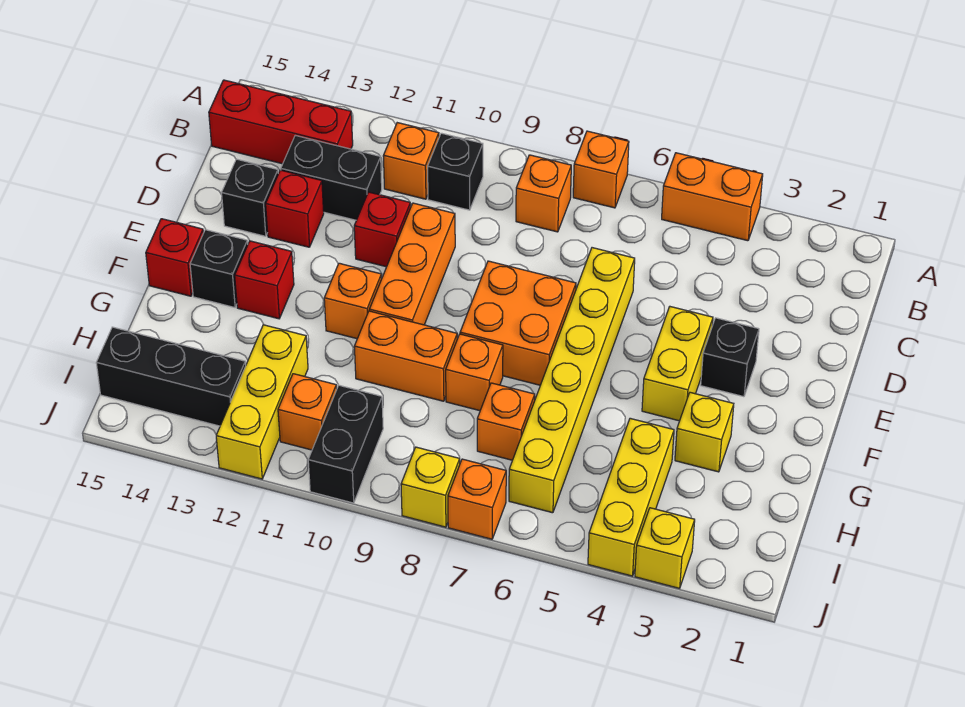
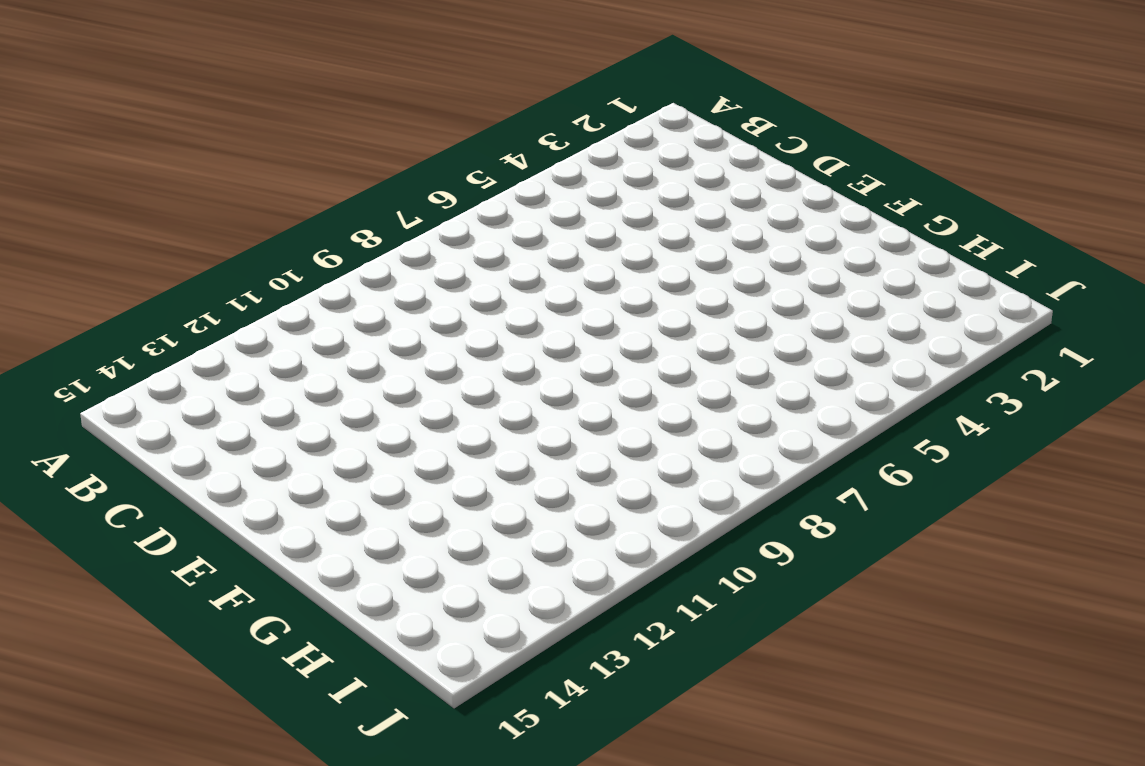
none -> orange 1x2 brick [662,153,763,241]
none -> orange 1x1 brick [573,131,629,208]
none -> orange 1x1 brick [516,155,571,232]
none -> black 1x1 brick [428,133,483,210]

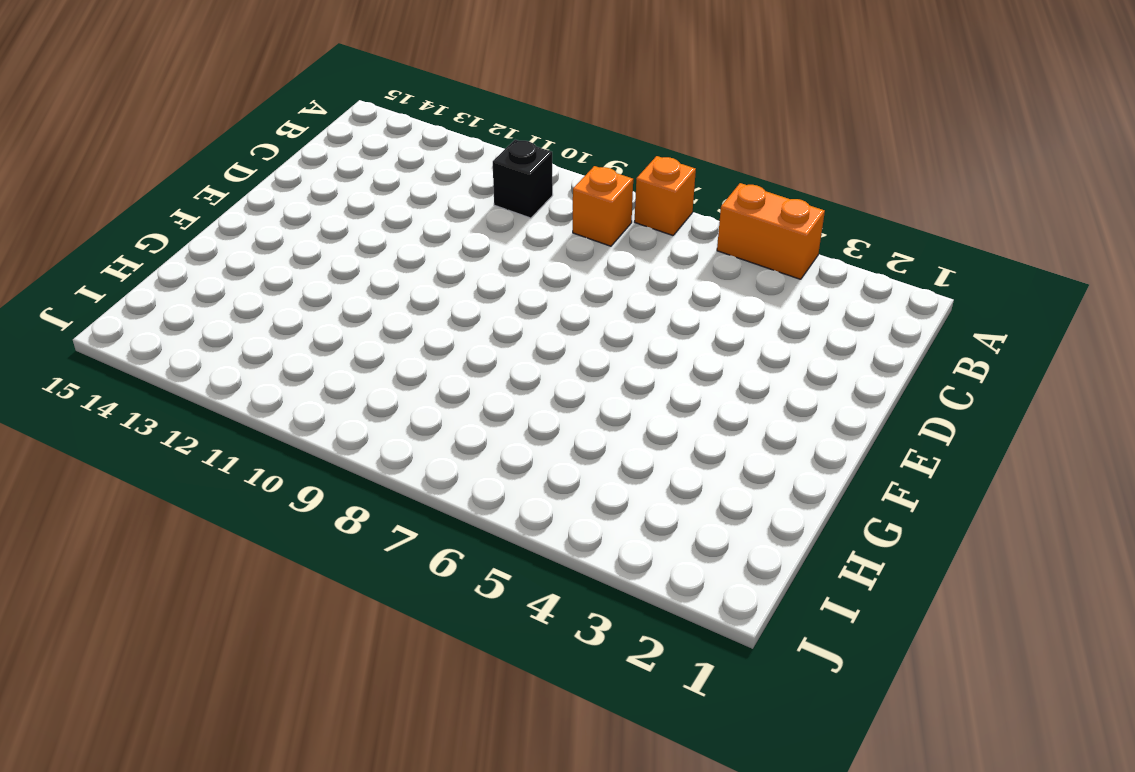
none -> orange 1x1 brick [383,123,439,199]
none -> red 1x3 brick [209,80,353,164]
none -> black 1x2 brick [281,135,382,220]
none -> yellow 1x6 brick [509,248,635,513]

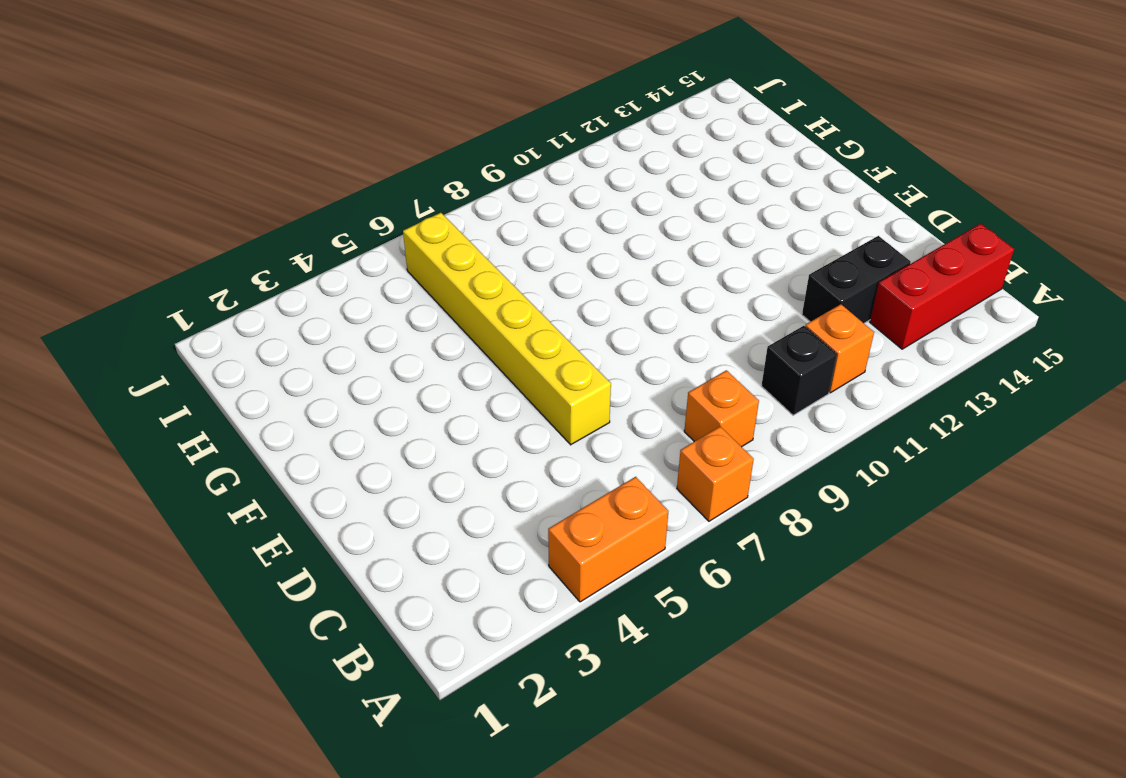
none -> orange 1x3 brick [369,203,455,325]
none -> red 1x1 brick [354,192,411,267]
none -> red 1x1 brick [266,170,324,247]
none -> black 1x1 brick [222,159,278,236]

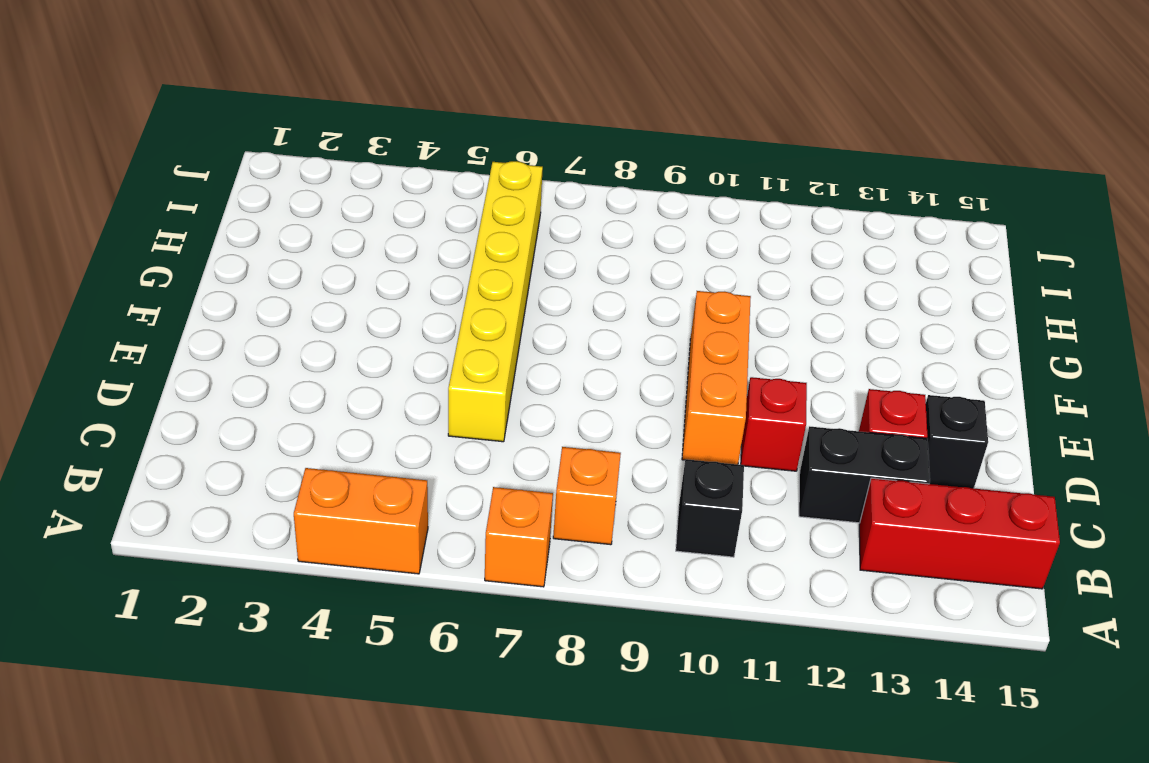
none -> orange 1x1 brick [383,123,439,199]
none -> black 1x1 brick [701,318,759,397]
none -> yellow 1x2 brick [642,307,713,421]
none -> orange 2x2 brick [460,261,576,385]

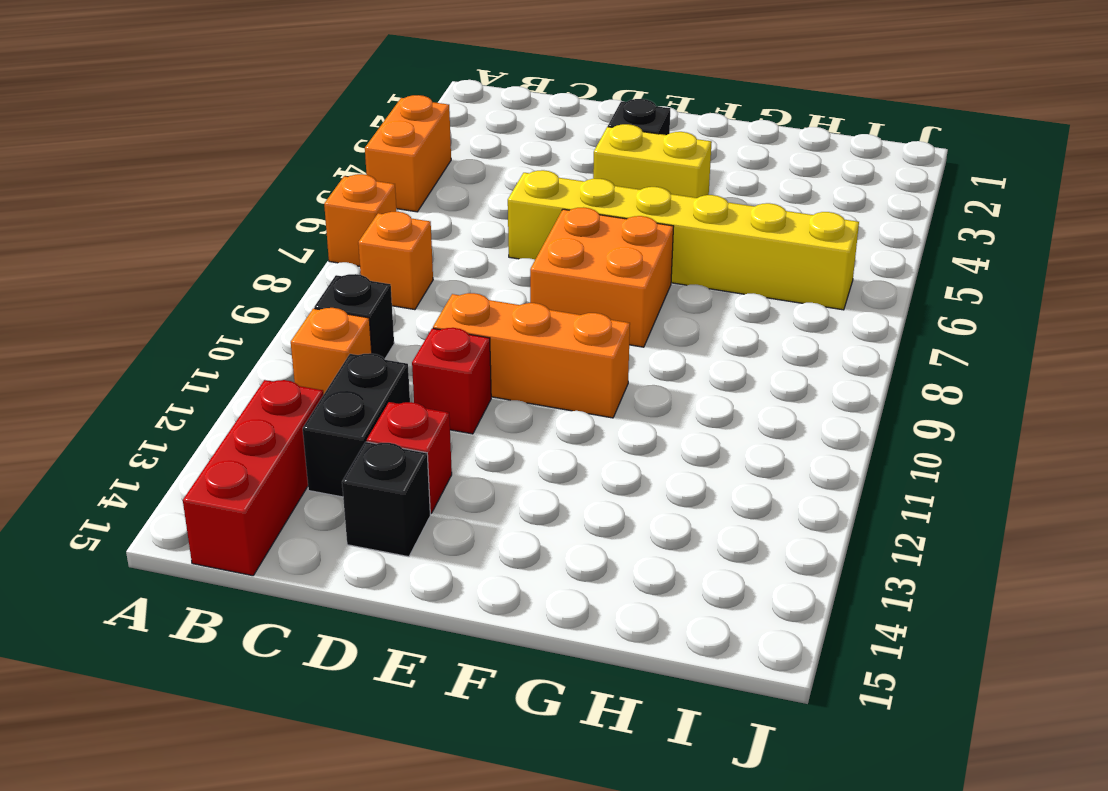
none -> orange 1x1 brick [324,263,382,339]
none -> red 1x1 brick [235,241,294,319]
none -> black 1x1 brick [190,230,248,307]
none -> red 1x1 brick [146,219,203,296]

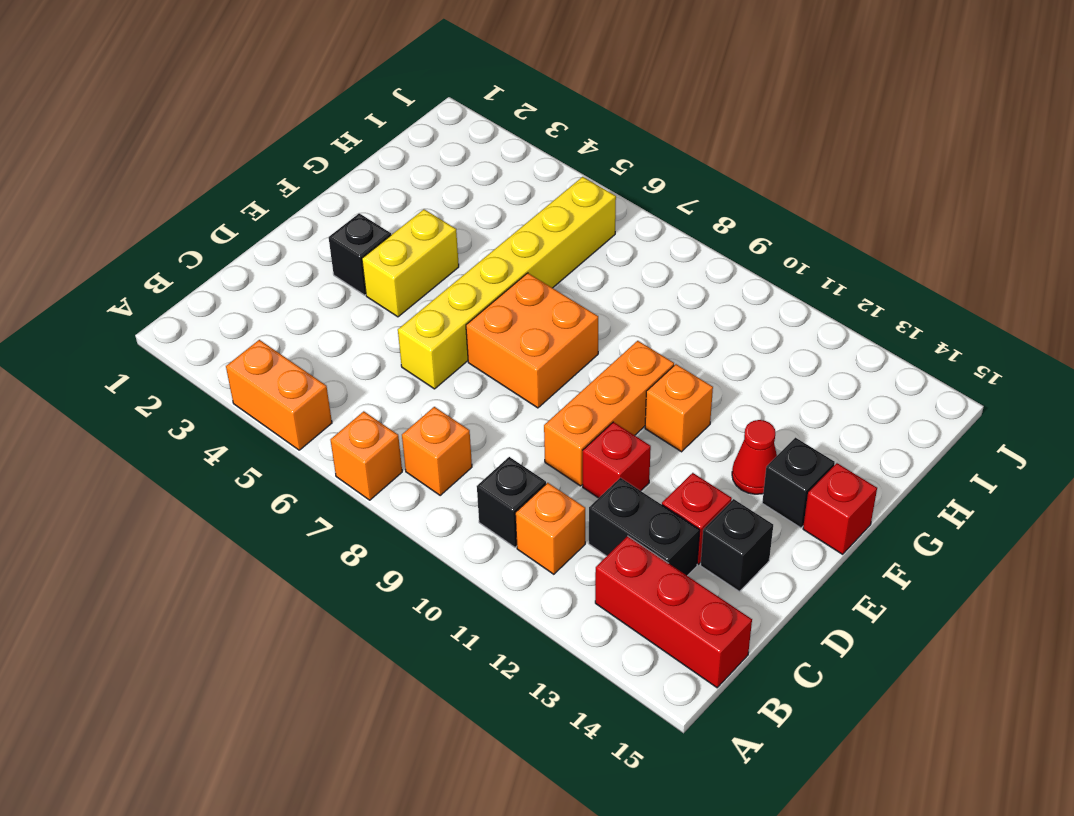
red 1x1 cone [732,420,777,494] -> red 1x1 brick [235,241,294,319]
none -> yellow 1x1 brick [675,392,734,472]
none -> orange 1x1 brick [446,334,503,411]
none -> orange 1x2 brick [354,311,457,401]
none -> yellow 1x3 brick [588,418,674,576]

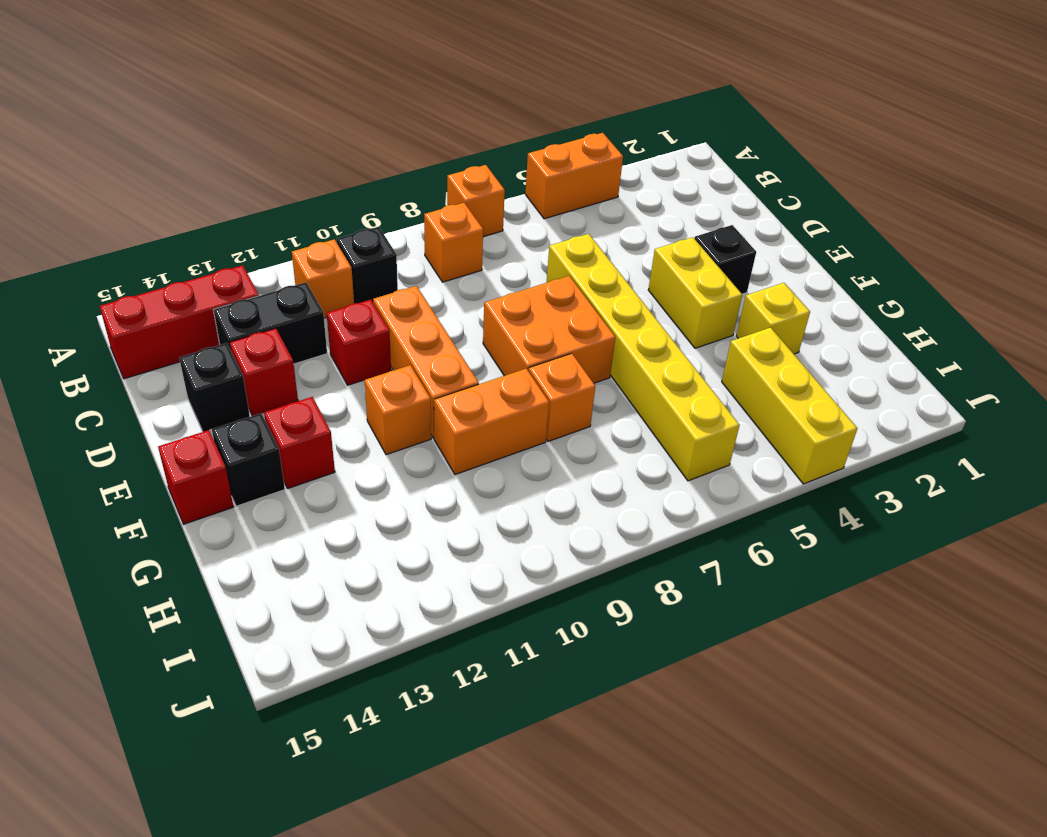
none -> orange 1x1 brick [477,383,535,460]
none -> yellow 1x3 brick [216,325,308,479]
none -> black 1x2 brick [308,385,383,503]
none -> orange 1x1 brick [278,374,337,450]

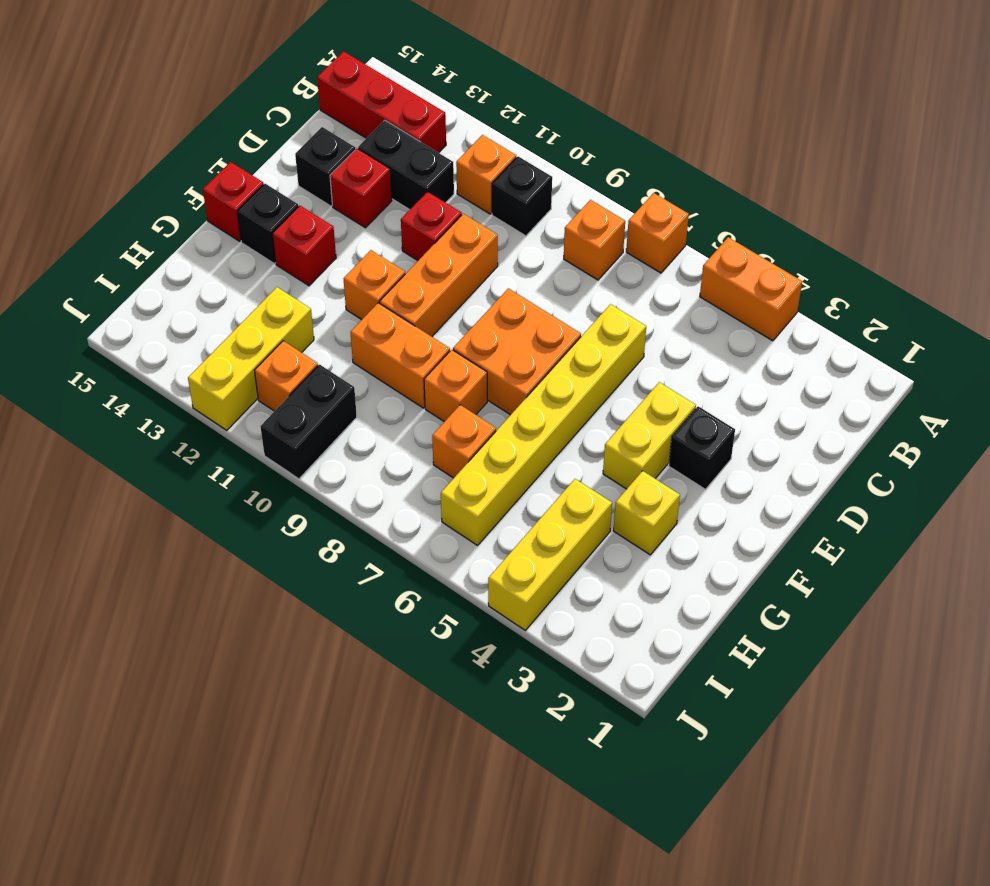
none -> black 1x3 brick [96,327,246,426]
none -> yellow 1x1 brick [635,508,695,588]
none -> orange 1x1 brick [448,459,506,539]
none -> yellow 1x1 brick [401,447,460,527]

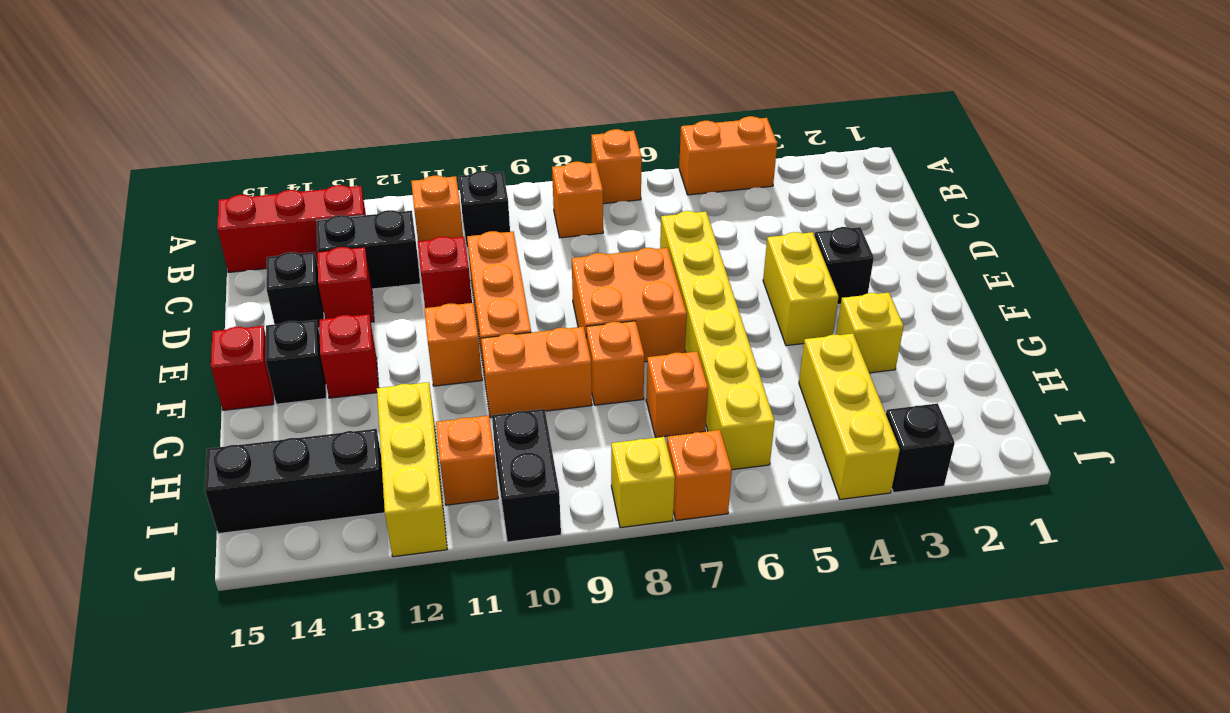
black 1x1 brick [886,404,955,493] -> yellow 1x1 brick [635,508,695,588]

